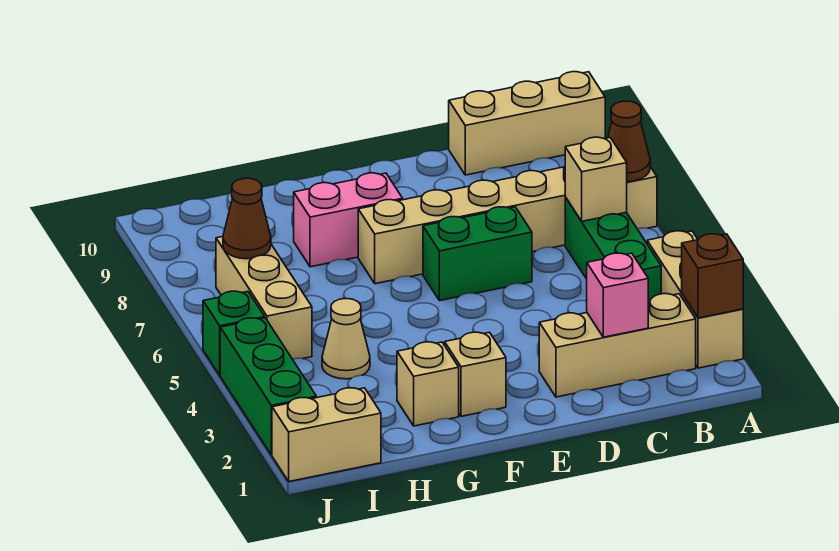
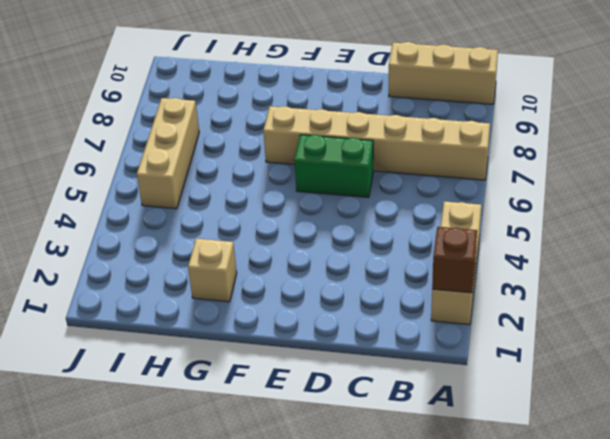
none -> tan 1x3 brick [539,294,696,397]
none -> green 1x3 brick [565,197,661,300]
none -> tan 1x1 brick [445,332,506,416]

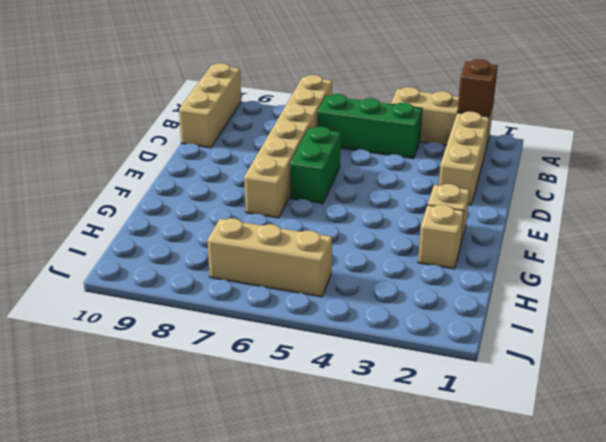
none -> pink 1x2 brick [294,173,403,267]
none -> tan 1x1 cone [322,299,370,379]
none -> tan 1x2 brick [272,388,381,481]

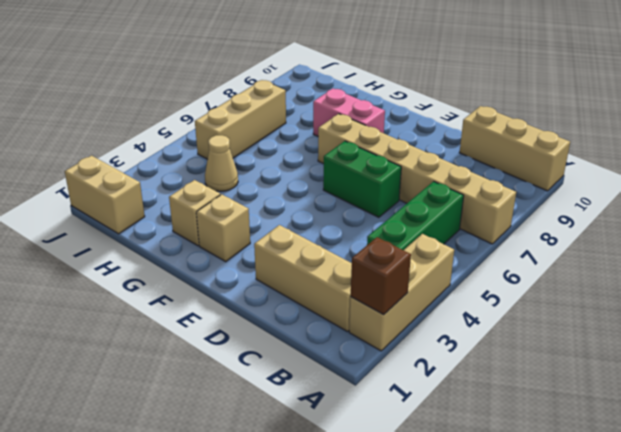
none -> green 1x3 brick [220,318,316,455]
none -> green 1x1 brick [203,291,265,375]
none -> brown 1x1 cone [608,101,650,181]

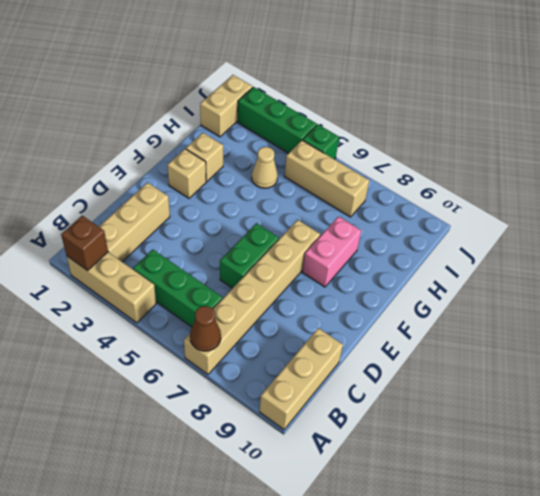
none -> tan 1x1 brick [565,137,627,221]
none -> pink 1x1 brick [587,253,648,337]
none -> brown 1x1 cone [223,178,271,259]

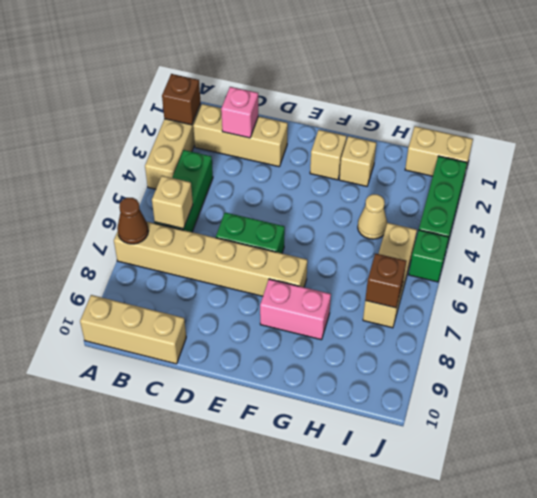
brown 1x1 brick [365,253,406,308] -> brown 1x1 cone [223,178,271,259]

